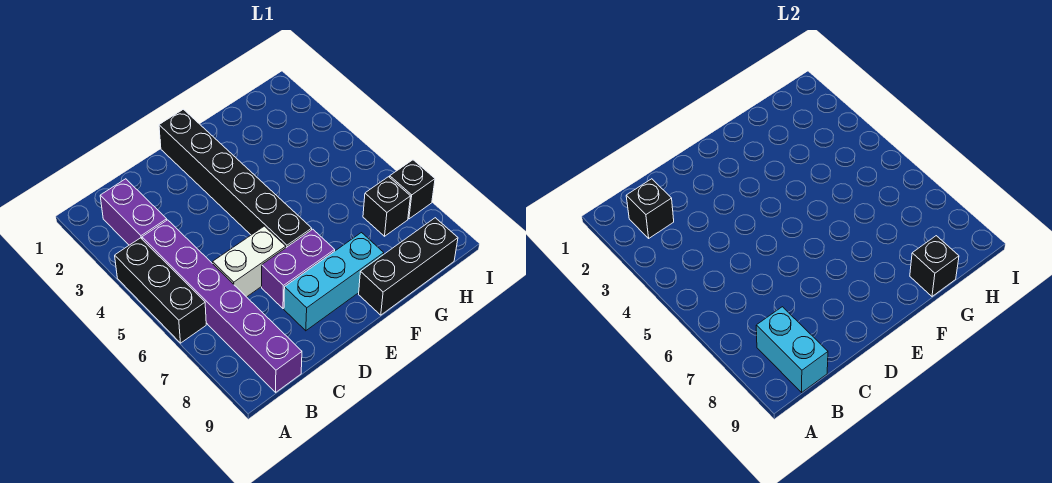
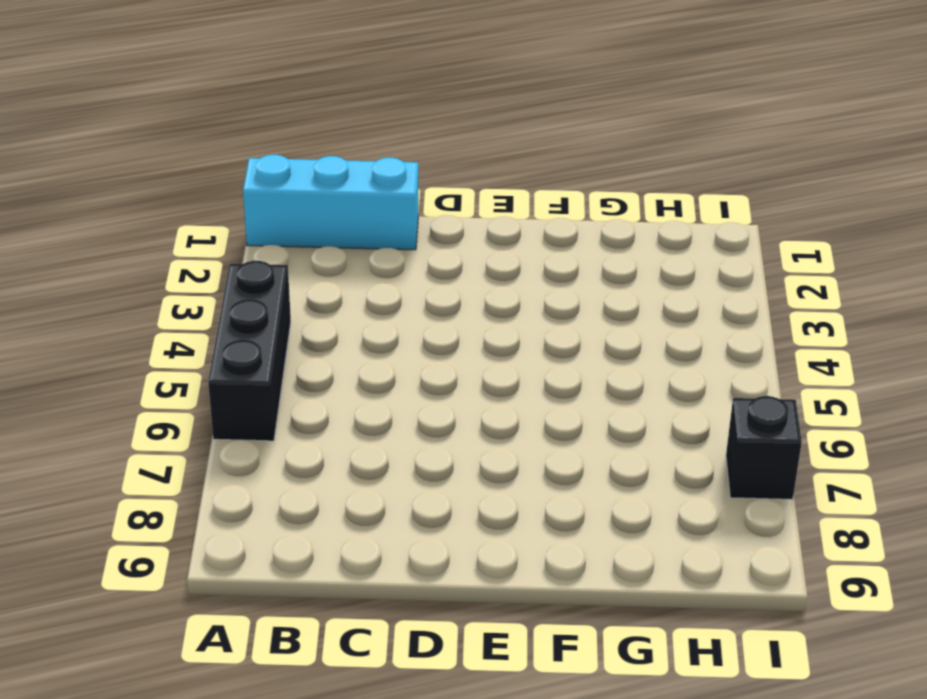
cyan 1x3 brick [243,155,418,250] -> cyan 1x3 brick moved to [284,233,384,331]
none -> purple 1x2 brick [100,179,167,245]
none -> purple 1x6 brick [142,220,302,392]
none -> white 1x2 brick [213,226,286,297]

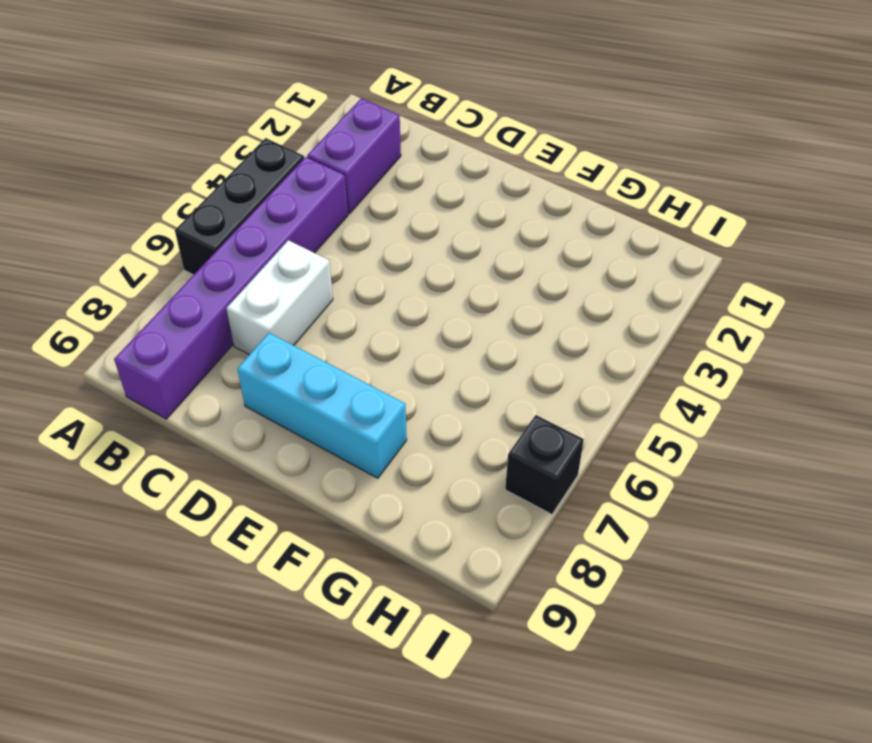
white 1x2 brick [226,240,333,355] -> white 1x2 brick turned to [213,226,286,297]
none -> purple 1x2 brick [262,229,335,309]
none -> black 1x6 brick [159,109,312,248]
none -> black 1x3 brick [359,218,458,315]

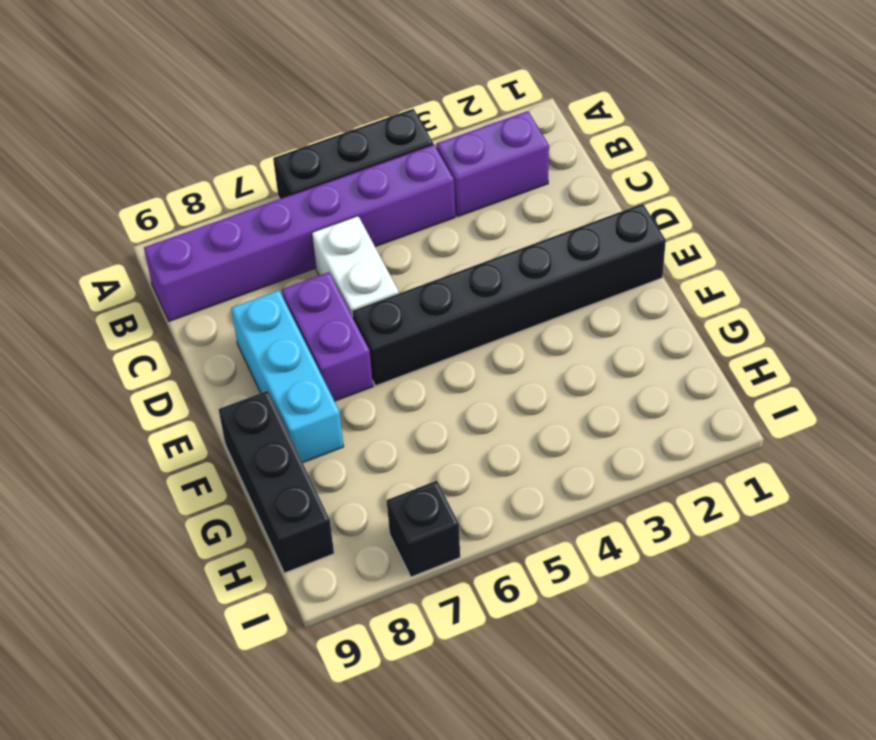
none -> black 1x1 brick [363,177,411,236]
none -> black 1x1 brick [626,179,674,238]
none -> cyan 1x2 brick [756,307,828,392]

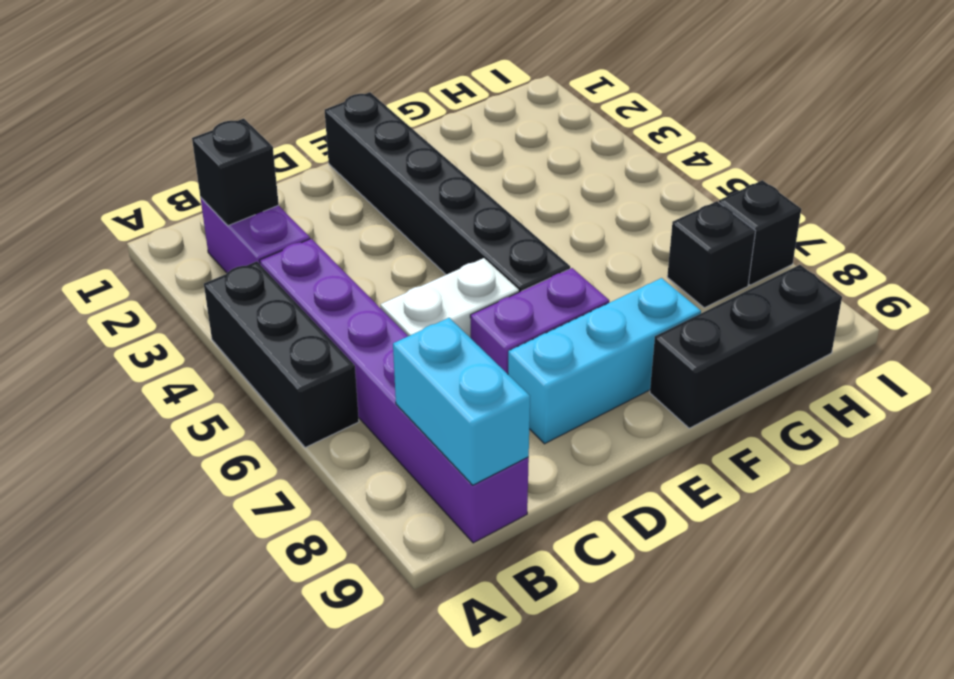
none -> black 1x1 brick [910,236,959,296]

